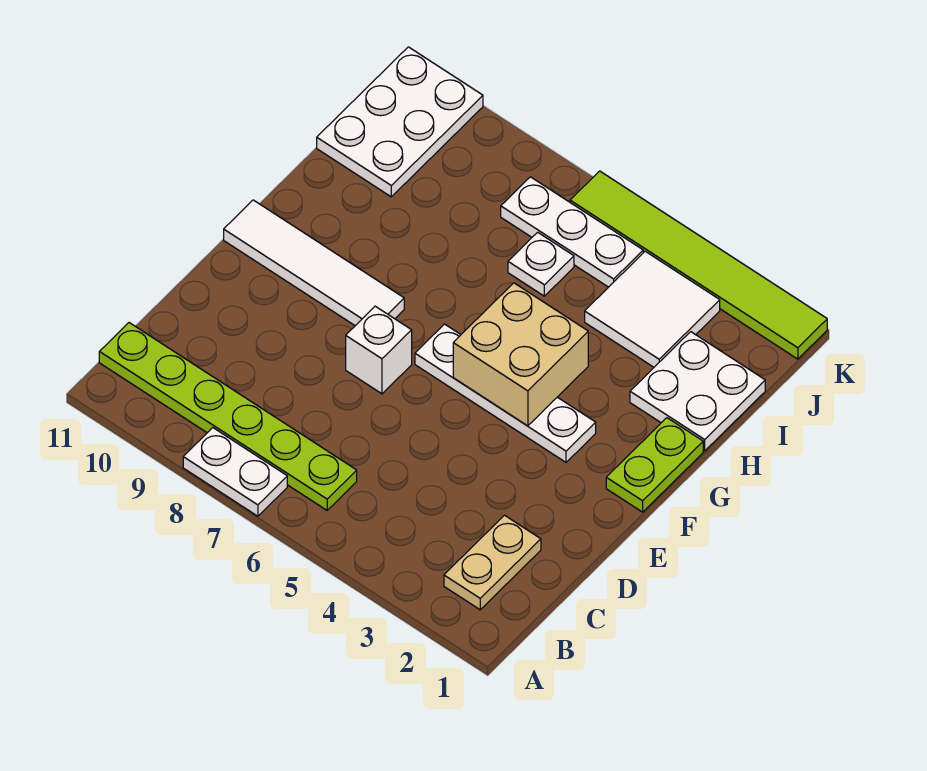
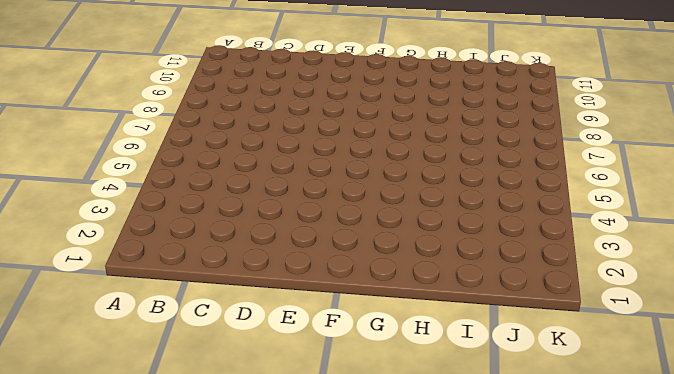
none -> white 1x2 plate [183,428,287,516]
none -> tan 1x2 plate [444,515,541,610]
none -> lime 1x6 plate [99,323,357,510]

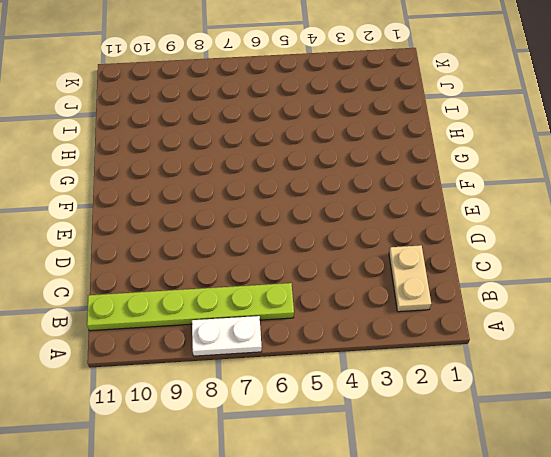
none -> white 1x1 brick [346,306,412,394]
none -> lime 1x2 plate [606,418,703,512]
none -> white 1x4 plate [415,324,596,462]

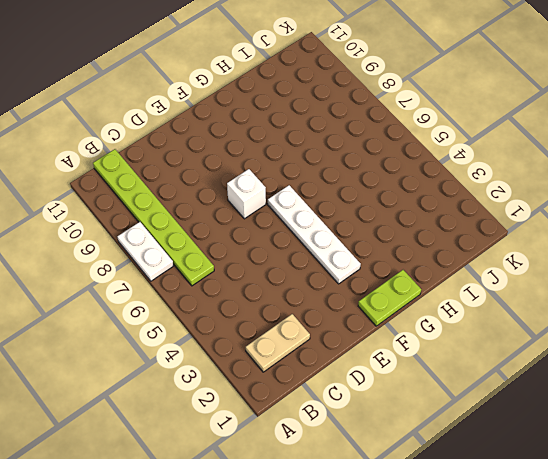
none -> white 1x4 tile [224,200,404,326]
none -> white 2x2 plate [630,332,765,451]
none -> white 2x2 tile [585,251,720,367]

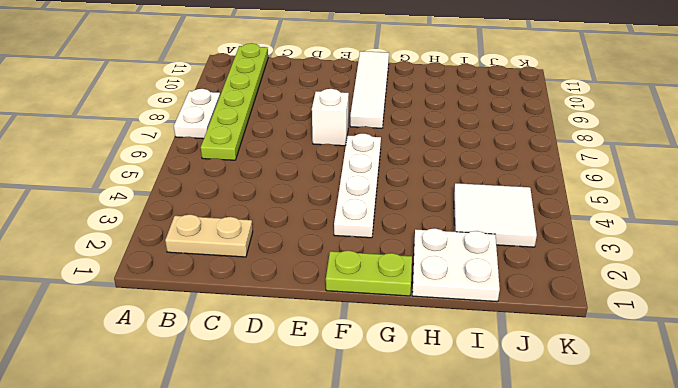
none -> white 1x1 plate [508,232,574,296]
none -> white 2x3 plate [317,47,483,197]
none -> white 1x3 plate [501,177,643,287]

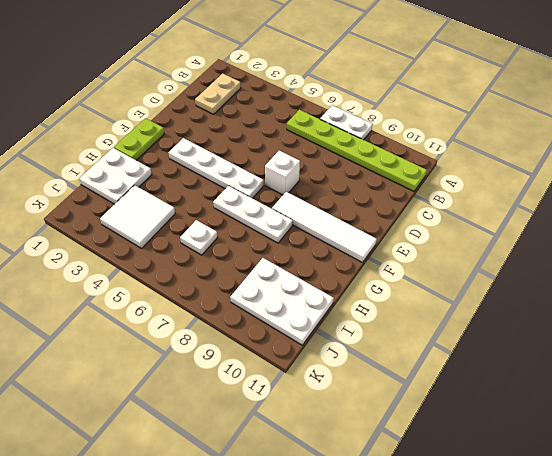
white 1x3 plate [213,186,293,243] -> white 1x3 plate moved to [501,177,643,287]
white 2x3 plate [230,258,334,345] -> white 2x3 plate turned to [317,47,483,197]
none -> lime 1x6 tile [570,171,827,359]
none -> tan 2x2 brick [453,283,588,426]

